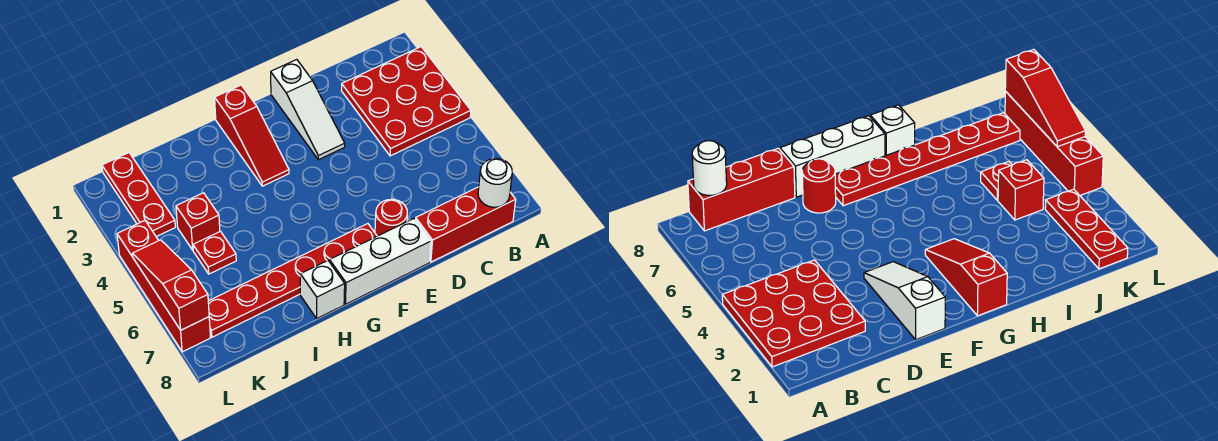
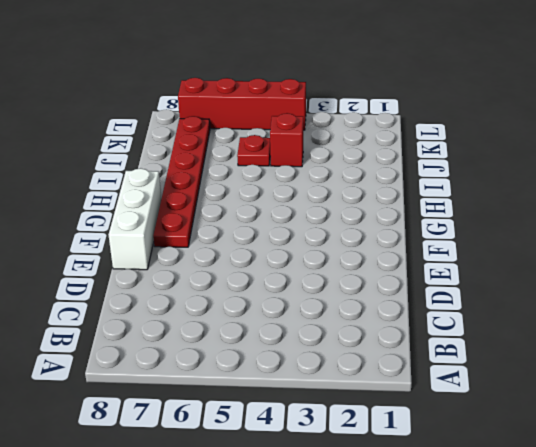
none -> red 3x3 plate [341,47,471,156]
none -> red 1x3 brick [416,187,516,262]
none -> white 1x3 slope [271,60,345,160]

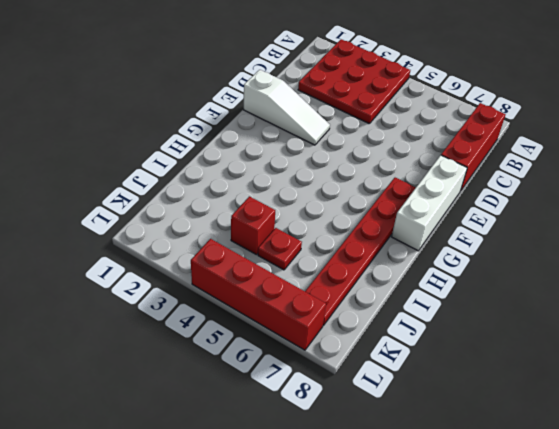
none -> red 1x1 round brick [375,199,407,236]
none -> red 1x3 slope [215,85,289,186]
none -> white 1x1 brick [300,261,345,318]

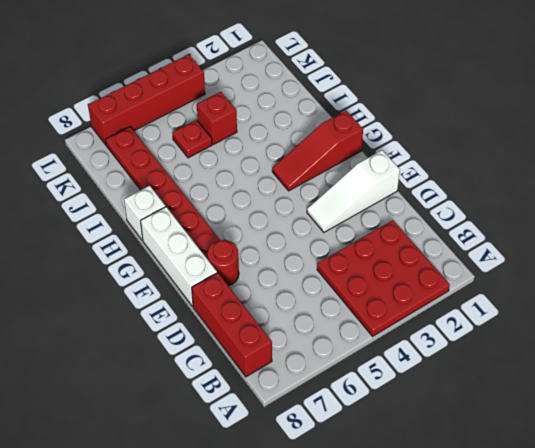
none -> red 1x3 plate [102,153,175,237]
none -> white 1x1 round brick [478,159,512,207]
none -> red 1x3 slope [132,240,209,330]

